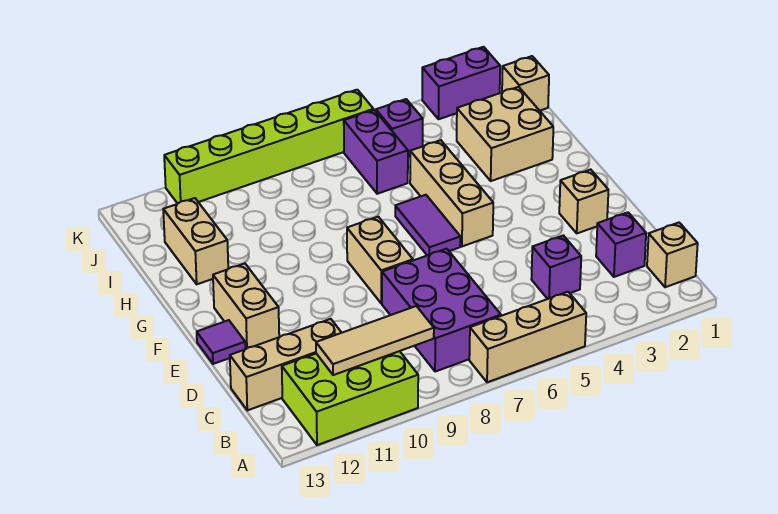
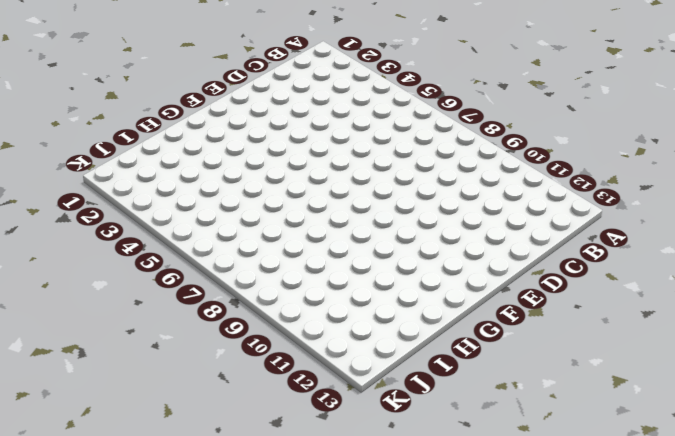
none -> tan 1x3 brick [469,292,586,382]
none -> lime 2x3 brick [282,351,418,445]
none -> tan 1x1 brick [647,223,698,287]

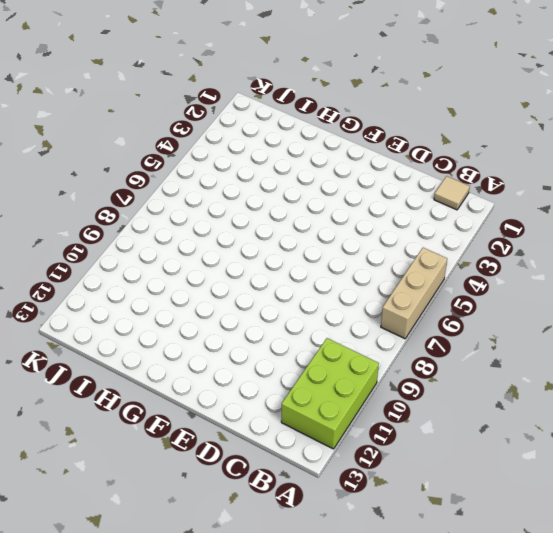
tan 1x1 tile [434,176,470,210] -> tan 1x1 brick [647,223,698,287]
none -> purple 2x3 brick [382,249,501,372]
none -> purple 1x1 brick [596,212,646,277]
none -> purple 1x1 brick [531,235,581,299]

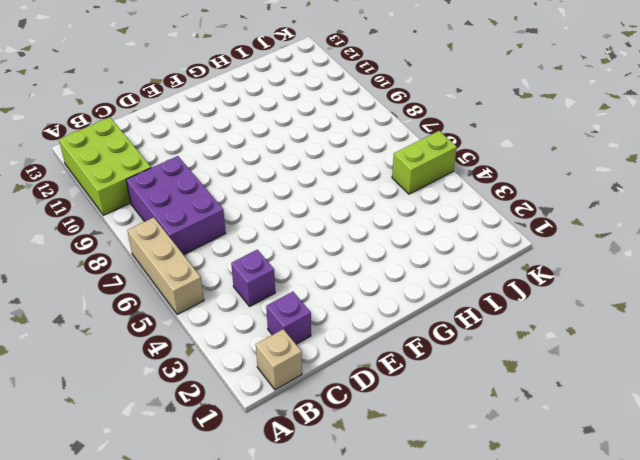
purple 2x3 brick [126,156,226,255] -> purple 2x3 brick turned to [382,249,501,372]
lime 1x2 brick [392,131,457,194] -> purple 1x1 brick [376,99,423,156]
none -> tan 1x3 brick [230,319,342,410]
none -> tan 1x1 brick [559,170,608,233]
none -> tan 1x2 brick [347,217,413,304]

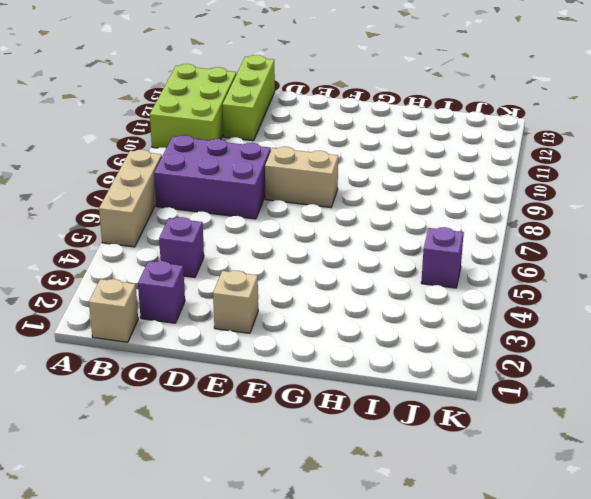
lime 1x3 brick [223,55,275,141] -> tan 1x3 brick [230,319,342,410]
none -> tan 1x2 brick [213,264,279,349]
none -> purple 1x1 tile [197,320,245,364]
none -> tan 1x3 brick [410,140,493,246]

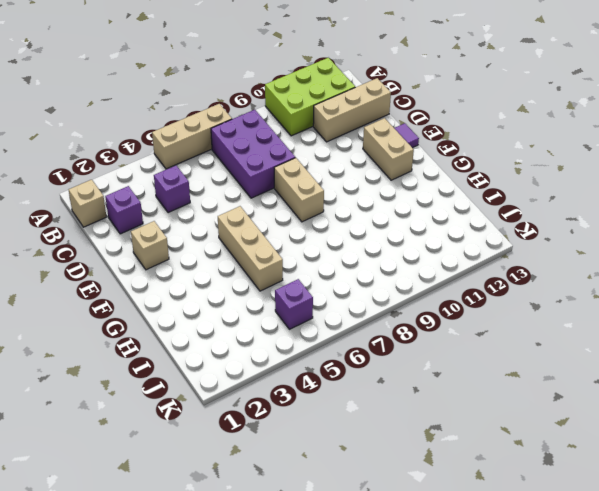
none -> purple 1x2 tile [395,195,461,255]
none -> tan 2x2 brick [457,87,553,181]
none -> tan 1x2 brick [163,198,228,284]

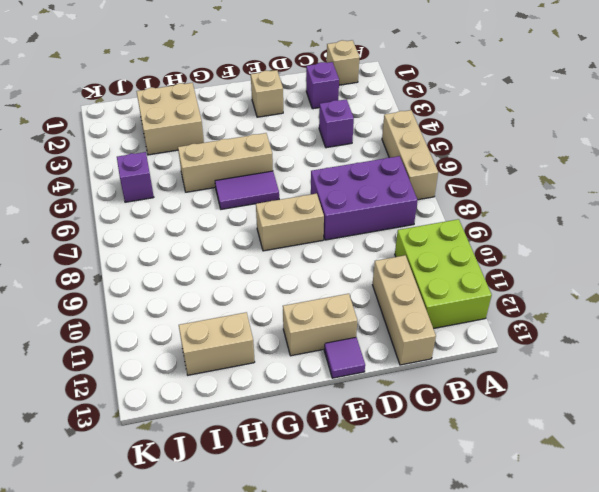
none -> purple 1x2 brick [344,110,408,194]
none -> tan 1x1 brick [502,56,549,111]
none -> purple 1x2 brick [422,47,500,119]

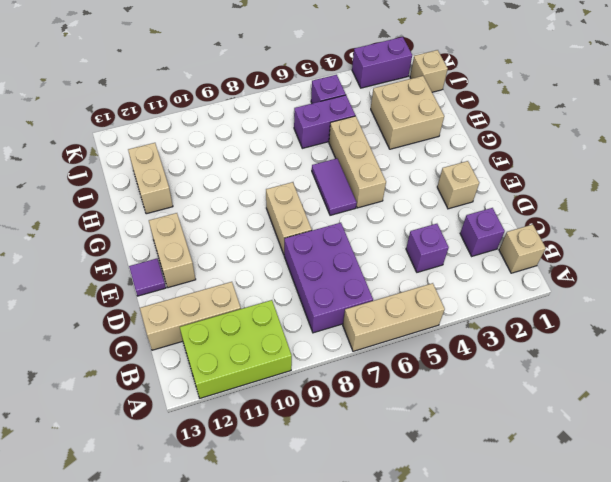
purple 1x2 brick [294,95,355,148] -> purple 1x2 brick turned to [344,110,408,194]
none -> lime 1x6 brick [164,90,374,204]
none -> tan 1x3 tile [316,306,434,375]

